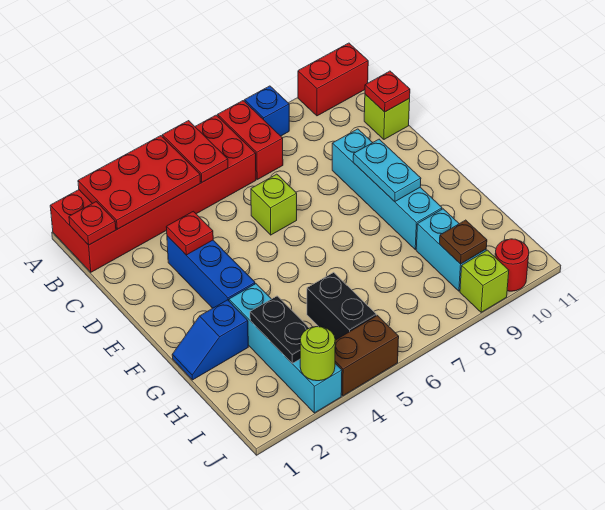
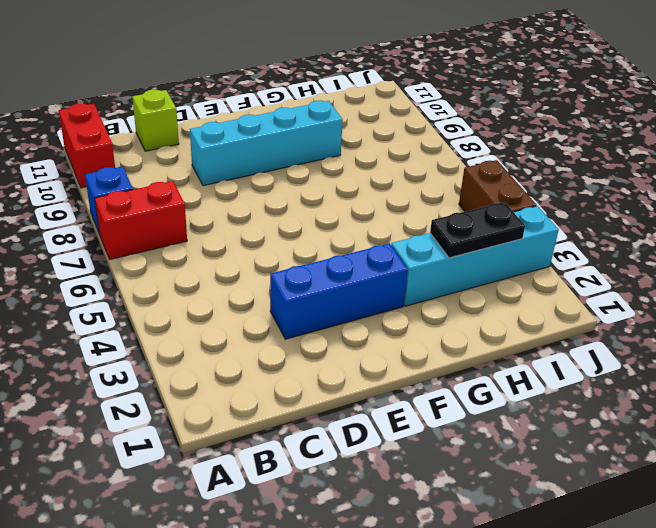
none -> red 2x6 brick [50,115,256,272]
none -> lime 1x1 brick [251,174,297,235]
none -> blue 1x2 slope [172,300,248,380]

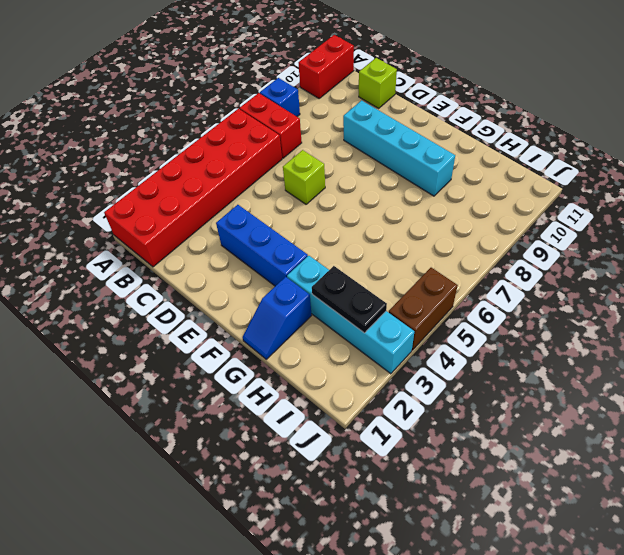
none -> black 1x2 brick [307,272,376,340]
none -> cyan 1x2 brick [416,209,486,291]
none -> lime 1x1 brick [460,250,509,312]

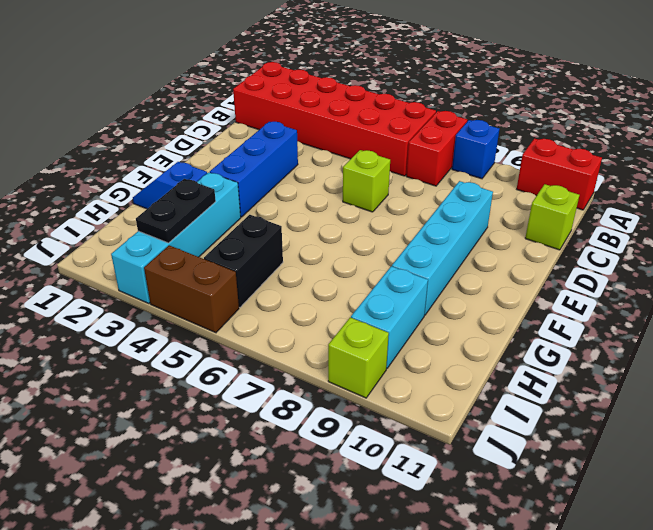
none -> red 1x1 round brick [495,239,529,291]
none -> red 2x3 plate [78,136,200,229]
none -> red 1x2 plate [162,121,228,182]

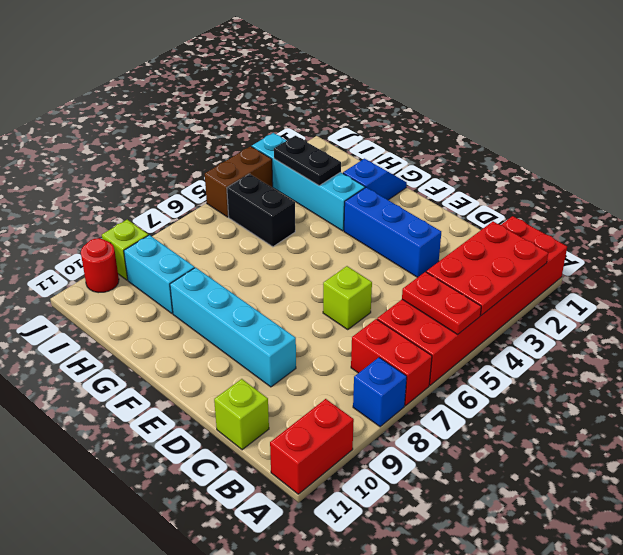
none -> red 1x1 plate [69,202,116,245]
none -> red 1x1 plate [365,71,410,112]
none -> red 1x1 plate [166,211,213,255]

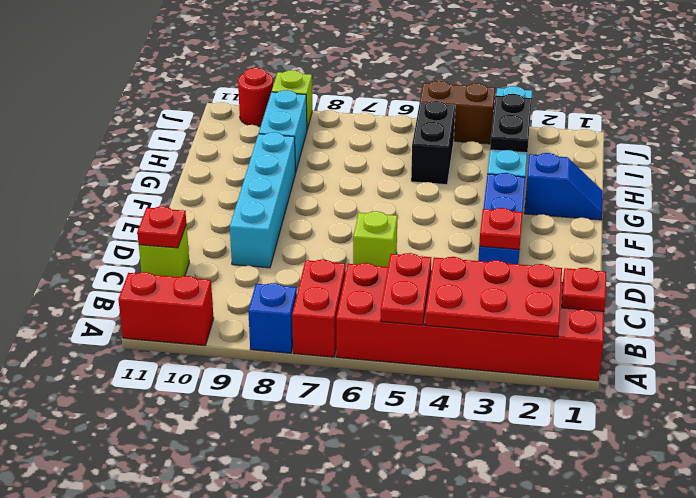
none -> cyan 1x2 plate [353,139,421,202]
none -> brown 1x1 plate [439,220,487,264]
none -> lime 1x1 round brick [300,327,335,381]

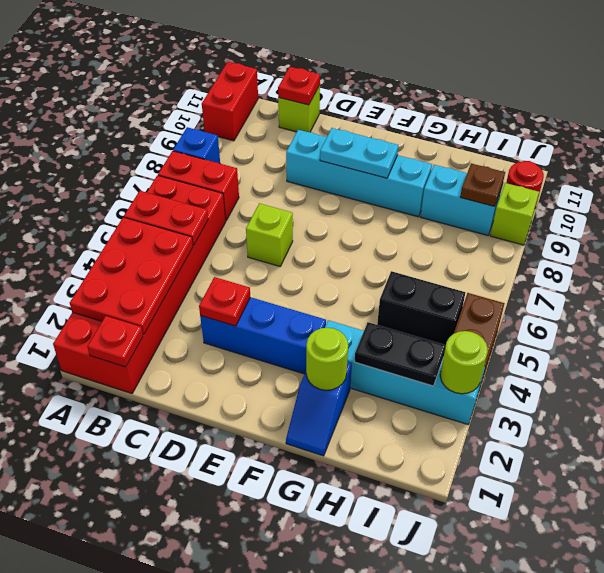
lime 1x1 round brick [306,328,348,390] -> none

